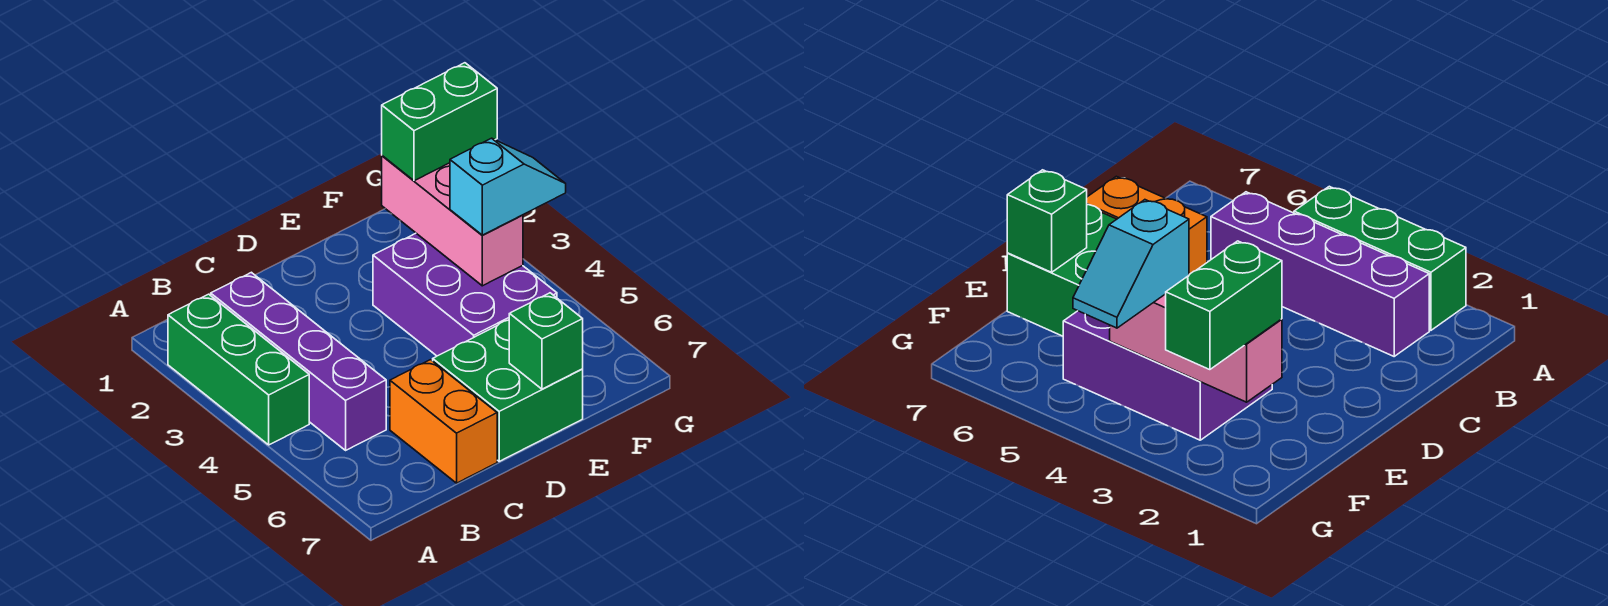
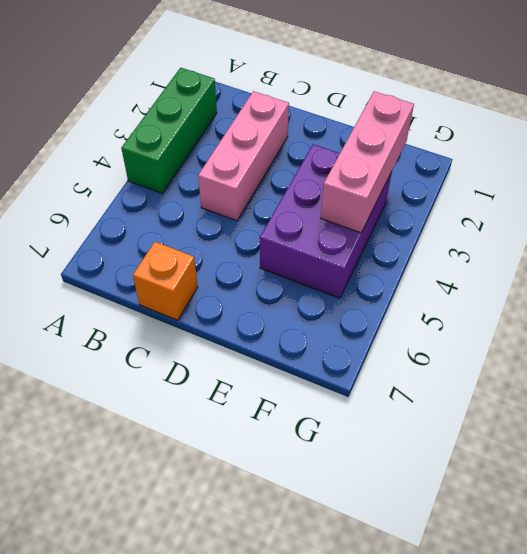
pink 1x3 brick [198,91,289,221] -> none
orange 1x1 brick [133,242,198,320] -> orange 1x2 brick [390,360,497,483]
none -> purple 1x4 brick [211,272,386,450]
none -> green 2x2 brick [433,320,583,461]

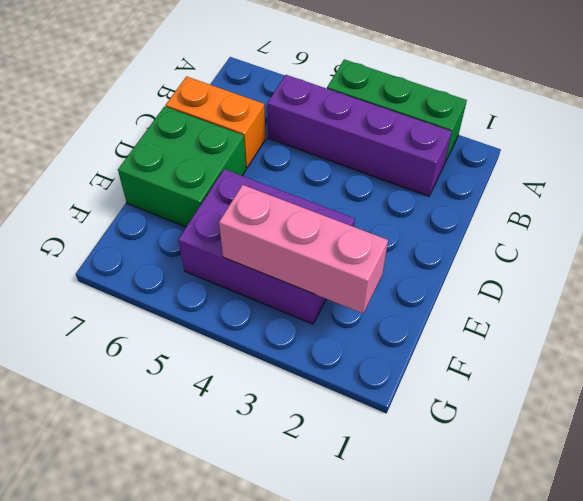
none -> green 1x1 brick [509,293,583,389]
none -> green 1x2 brick [382,63,497,181]

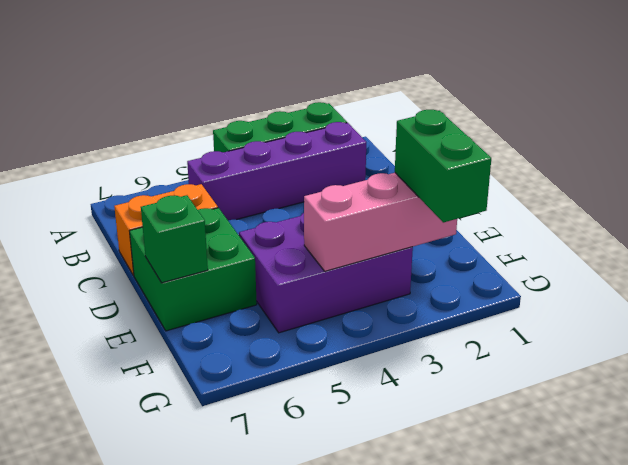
none -> cyan 1x2 slope [450,138,566,235]

